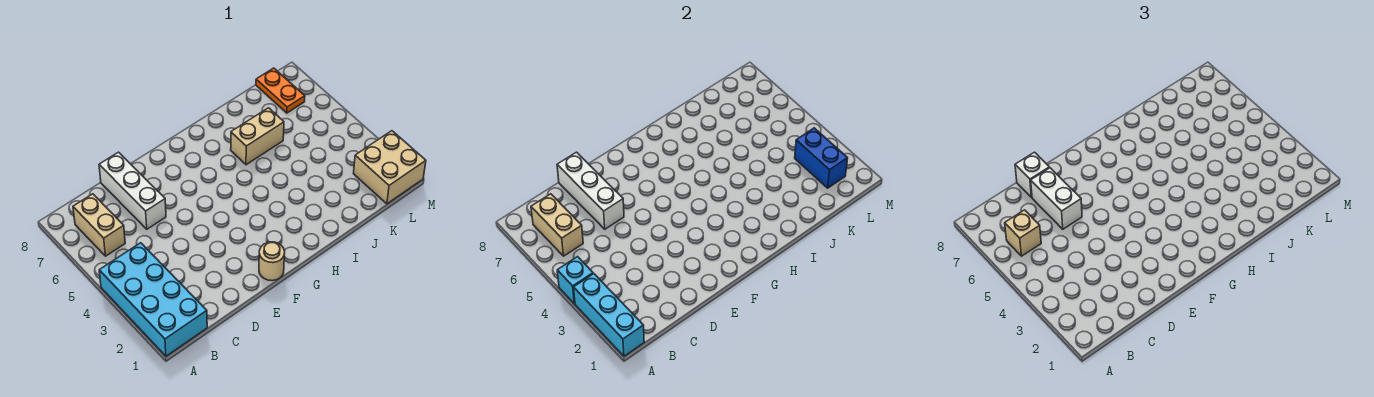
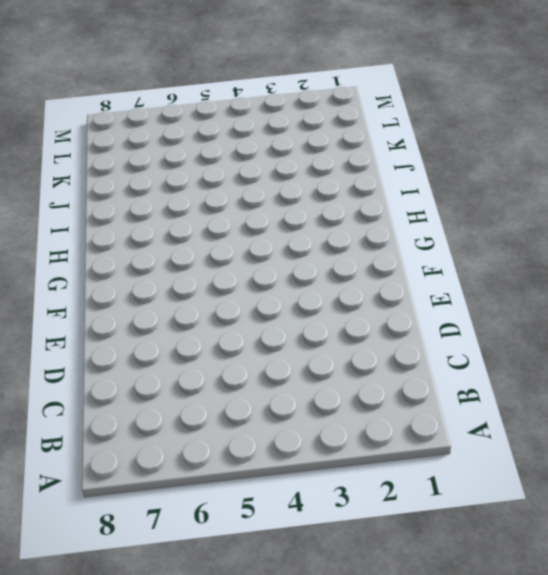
none -> cyan 2x4 brick [99,243,207,356]
none -> tan 1x2 brick [73,194,125,256]
none -> white 1x3 brick [99,152,166,229]

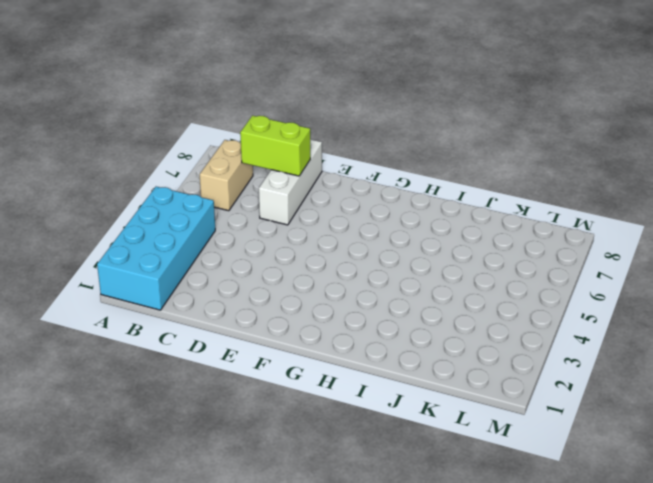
lime 1x2 brick [240,116,310,176] -> white 1x3 brick [557,152,624,229]
none -> tan 1x1 round brick [259,242,285,281]
none -> tan 1x2 brick [231,108,284,165]
none -> tan 2x2 brick [354,131,426,204]

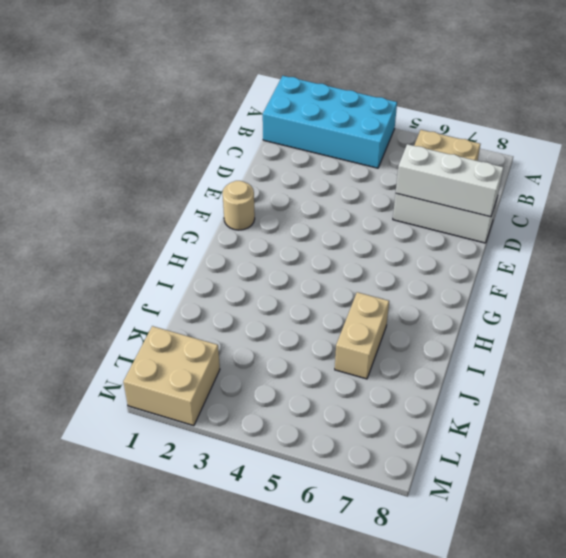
none -> orange 1x2 plate [256,68,305,113]
none -> cyan 1x3 brick [574,274,644,356]
none -> cyan 1x1 brick [557,257,593,304]

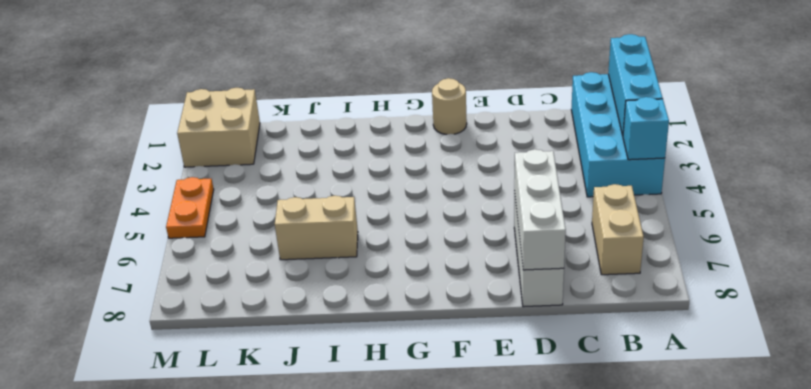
orange 1x2 plate [166,177,214,238] -> orange 1x2 plate moved to [256,68,305,113]
none -> tan 1x2 brick [531,194,583,256]
none -> blue 1x2 brick [795,128,848,188]
none -> tan 1x1 brick [1005,210,1041,256]

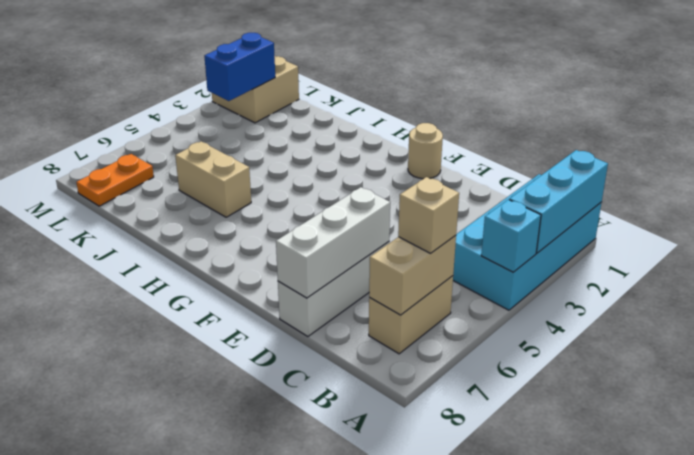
none -> white 1x2 brick [1031,168,1082,229]
none -> white 1x1 brick [1015,152,1049,198]

